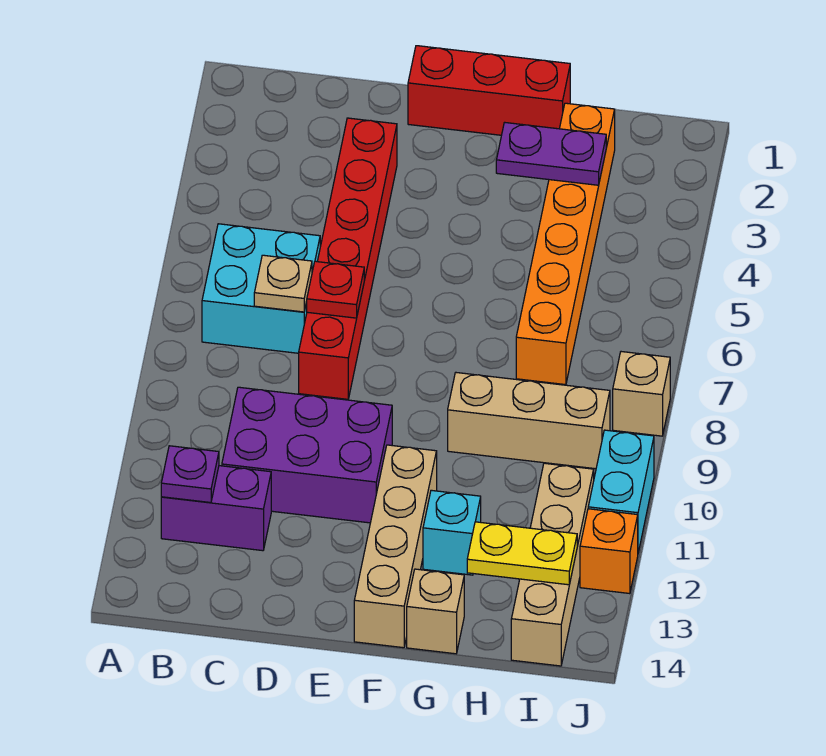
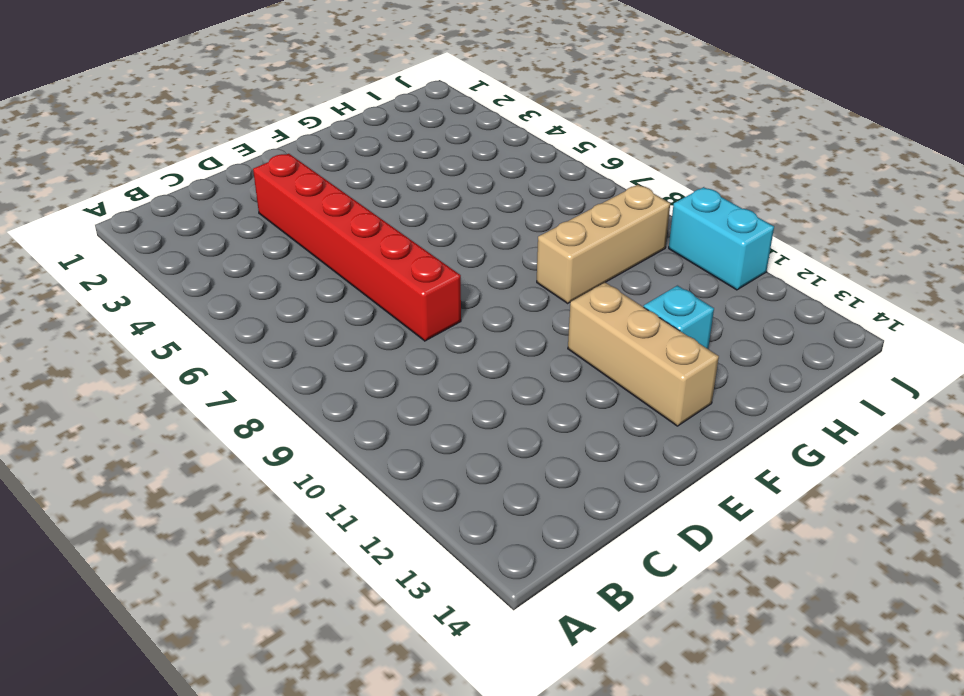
tan 1x3 brick [568,282,719,426] -> tan 1x4 brick [354,445,437,648]
none -> cyan 2x2 brick [202,224,320,353]
none -> purple 1x2 brick [161,466,271,551]
none -> purple 2x3 brick [222,387,392,523]

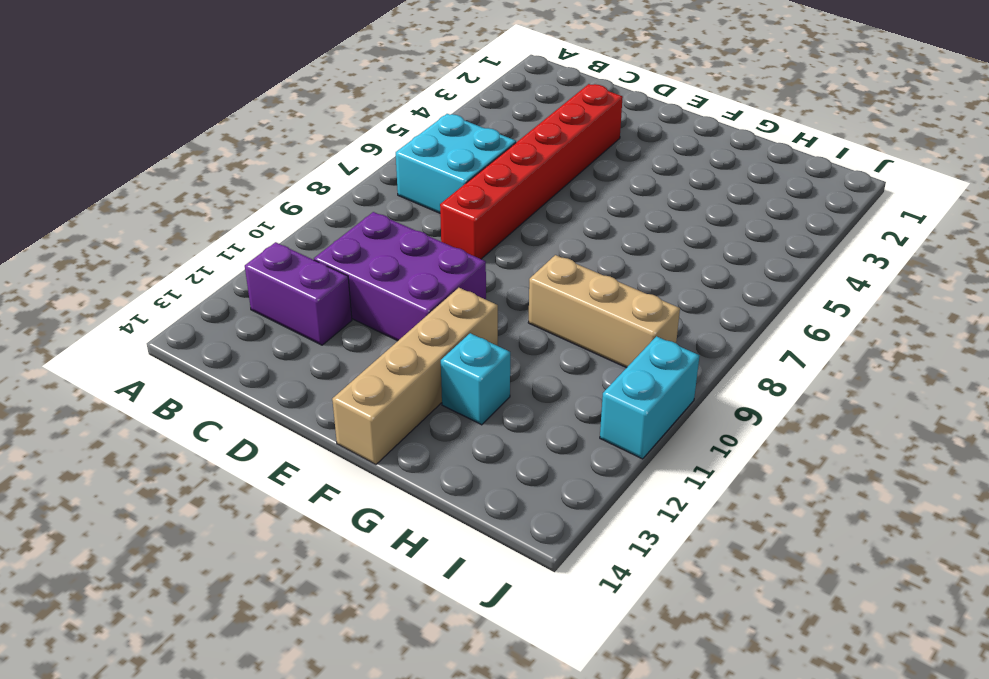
none -> red 1x3 brick [408,46,570,135]
none -> tan 1x1 brick [407,569,464,654]
none -> orange 1x6 brick [516,103,615,385]

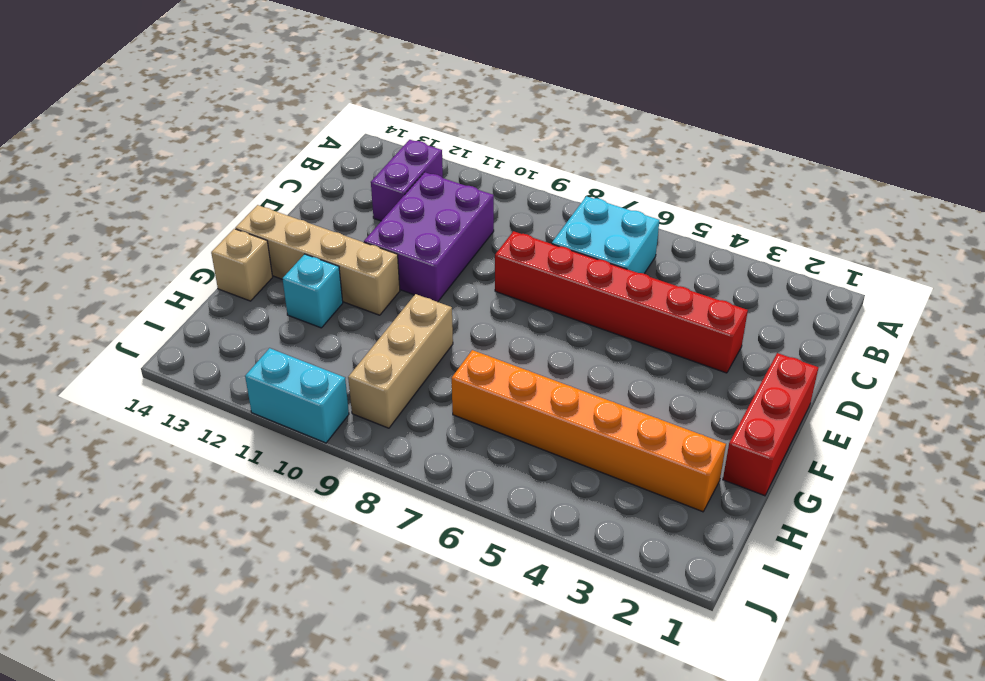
none -> tan 1x4 brick [511,463,594,666]
none -> tan 1x1 brick [613,352,670,436]
none -> orange 1x1 brick [580,509,638,594]

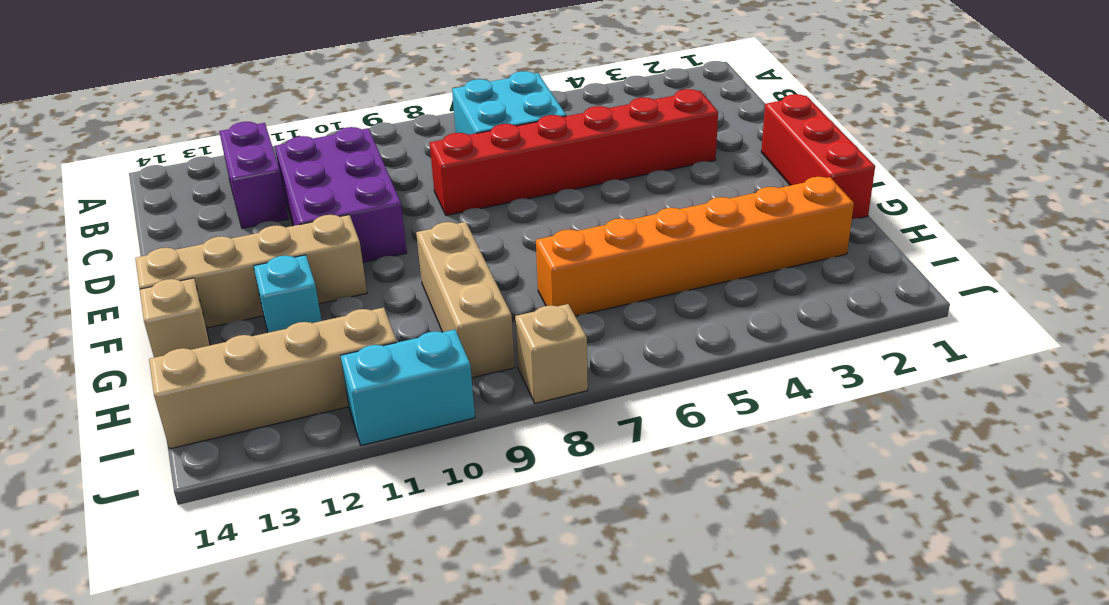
none -> orange 1x1 brick [580,509,638,594]
none -> purple 1x1 plate [161,446,219,503]
none -> tan 1x1 plate [254,255,312,312]

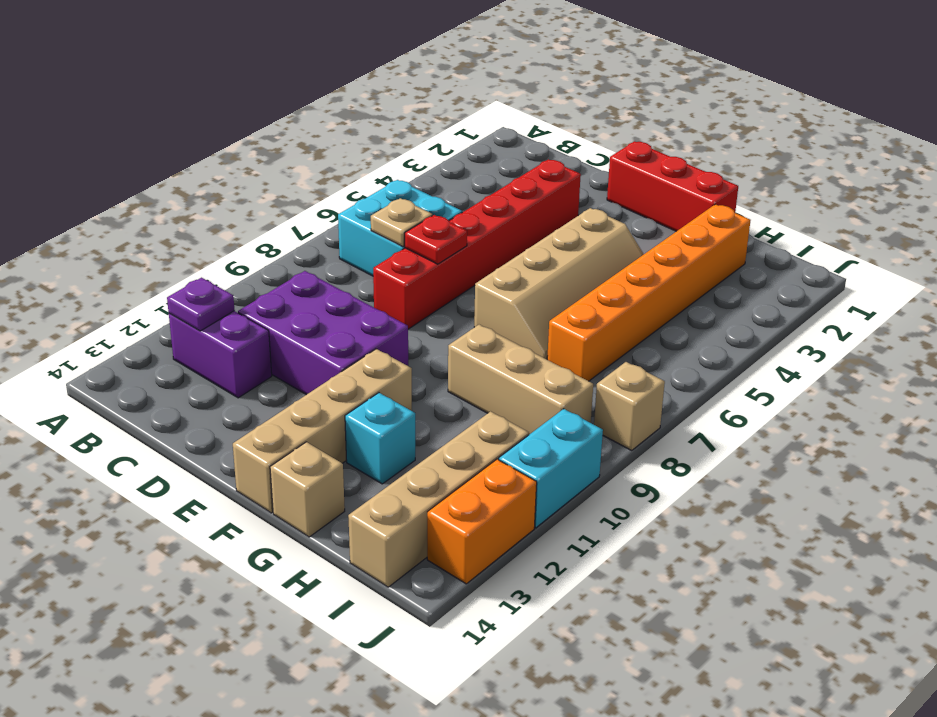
tan 2x4 slope [474,208,644,359] -> none
orange 1x2 brick [427,459,537,584] -> orange 1x1 brick [580,509,638,594]
none -> purple 1x2 plate [496,122,606,185]
none -> yellow 1x2 plate [467,522,577,585]

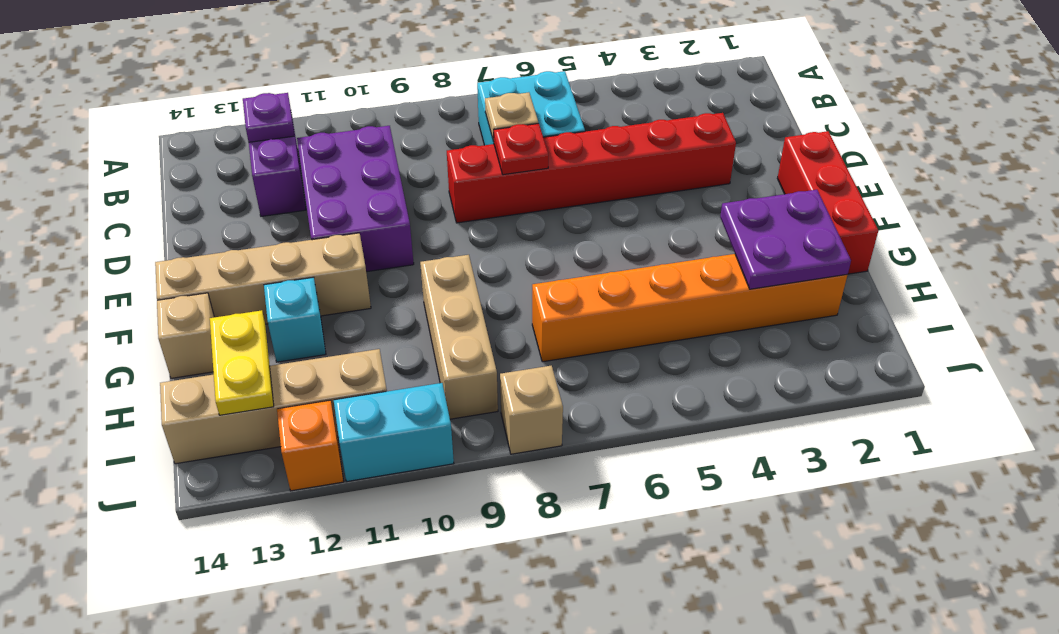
purple 2x2 plate [720,190,851,289] -> purple 1x2 plate [496,122,606,185]

